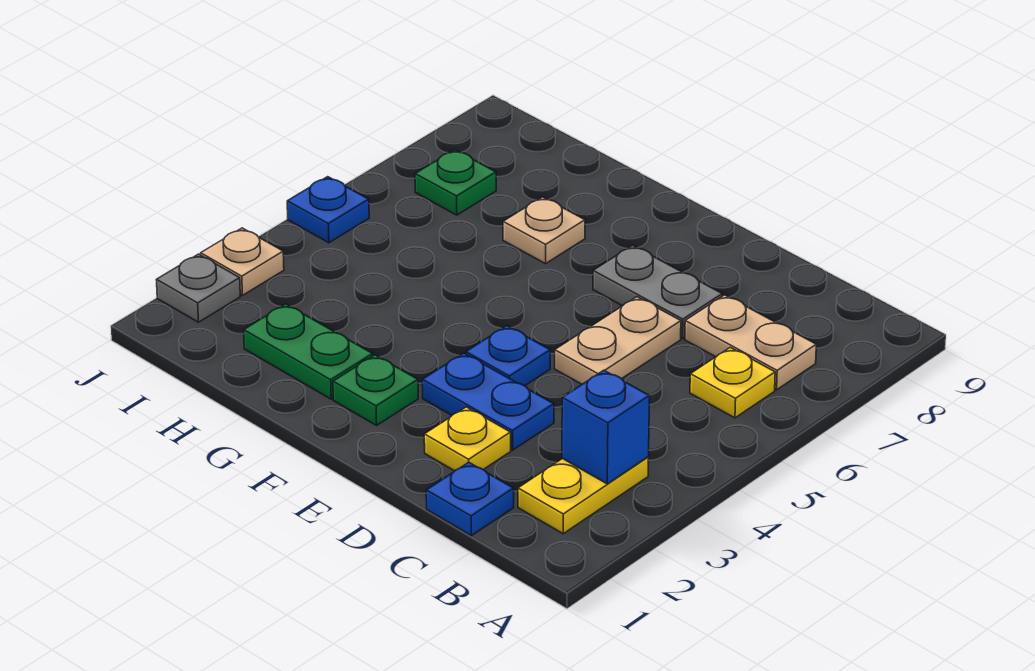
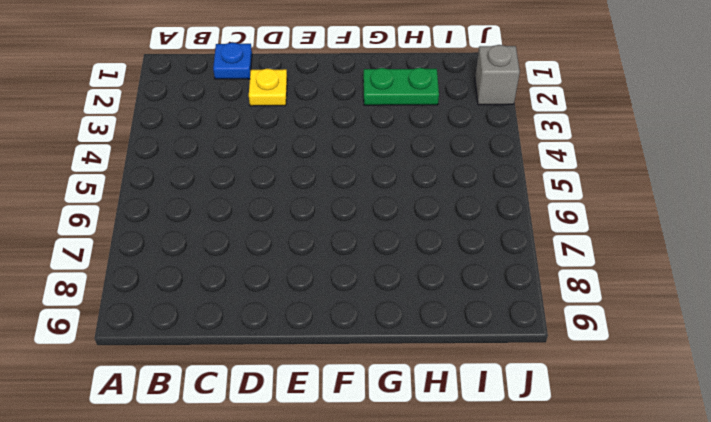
grey 1x1 brick [475,45,520,105] -> grey 1x1 plate [157,254,240,322]
none -> yellow 1x2 plate [518,457,649,534]
none -> yellow 1x1 plate [690,348,775,418]
none -> tan 1x2 plate [685,295,816,390]

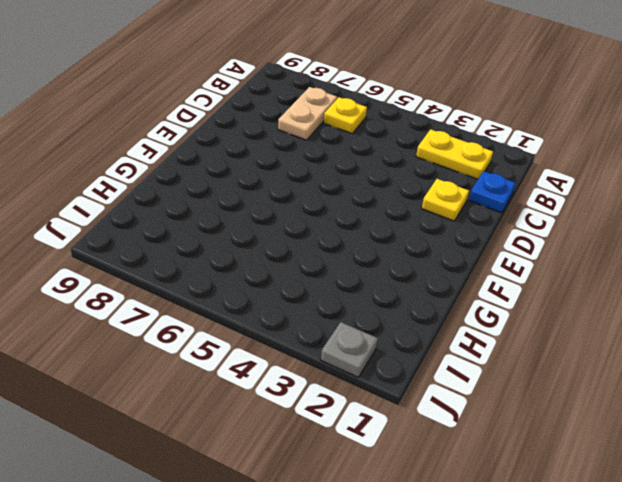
none -> blue 1x2 plate [422,353,554,450]
none -> tan 1x2 plate [555,297,681,384]
none -> grey 1x2 plate [593,245,722,338]

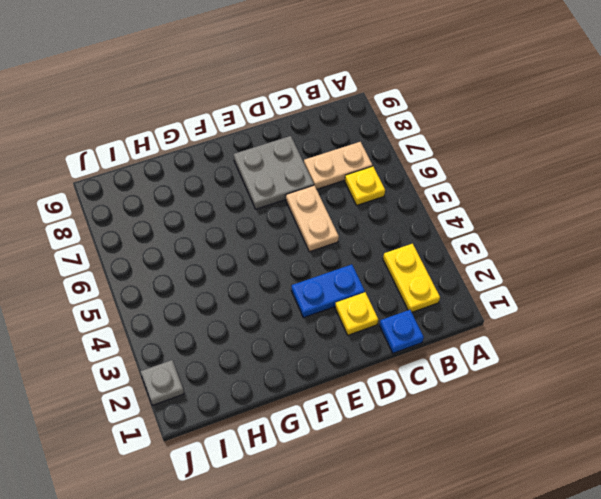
grey 2x2 plate [234,136,314,209] -> grey 1x2 plate [593,245,722,338]
none -> blue 1x1 plate [466,326,550,386]
none -> green 1x1 plate [333,355,418,425]
none -> green 1x2 plate [244,304,373,399]

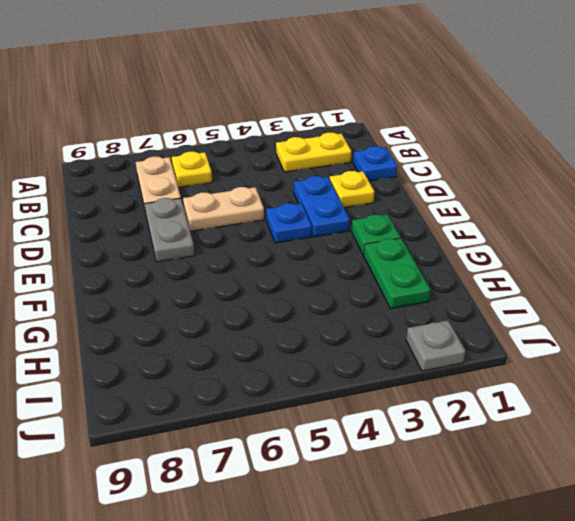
none -> tan 1x1 plate [503,197,585,264]
none -> green 1x1 plate [415,150,496,215]
none -> tan 1x1 plate [201,228,284,295]

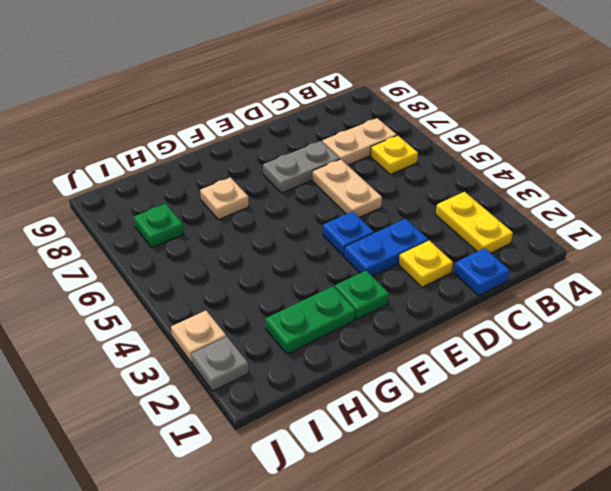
none -> blue 1x1 plate [287,177,369,243]
none -> blue 1x1 brick [562,370,650,484]

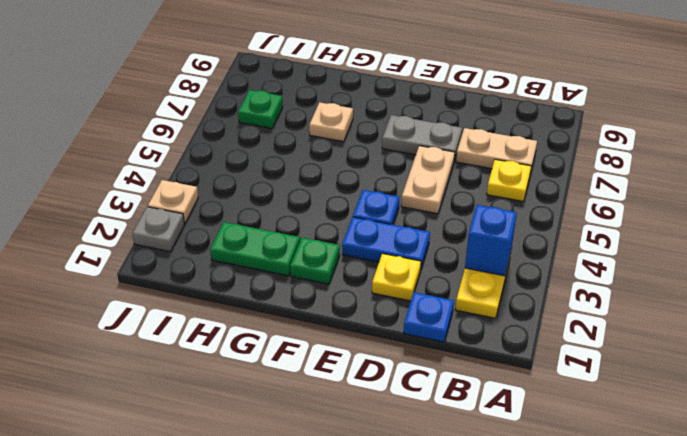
none -> blue 1x1 plate [287,177,369,243]

